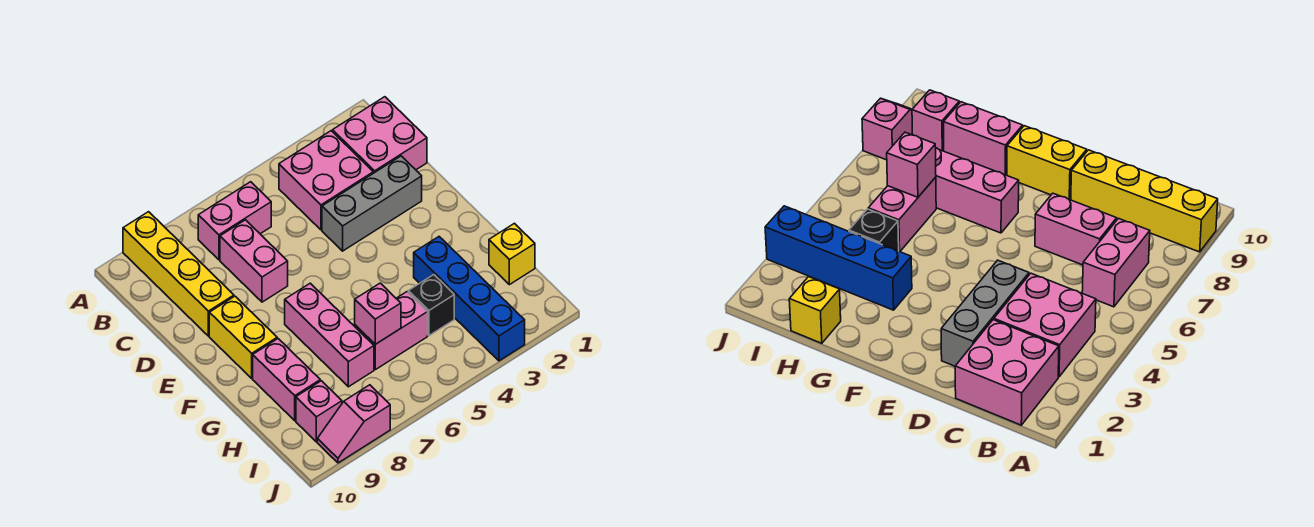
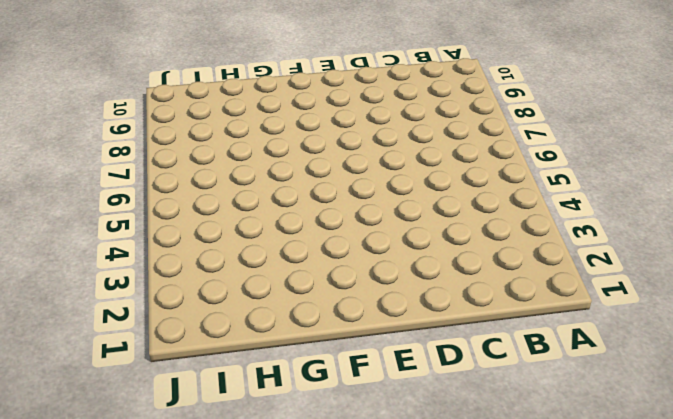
none -> yellow 1x4 brick [123,212,234,336]
none -> pink 2x2 brick [333,97,427,173]
none -> pink 2x2 brick [279,131,373,230]

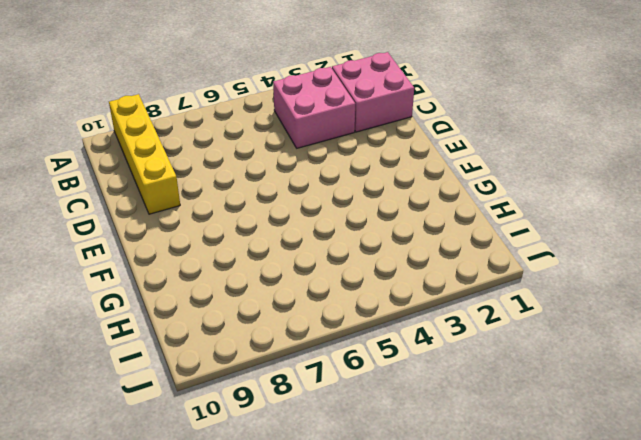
none -> pink 1x2 brick [198,182,271,260]
none -> pink 1x2 brick [220,220,288,302]
none -> grey 1x3 brick [322,156,422,251]

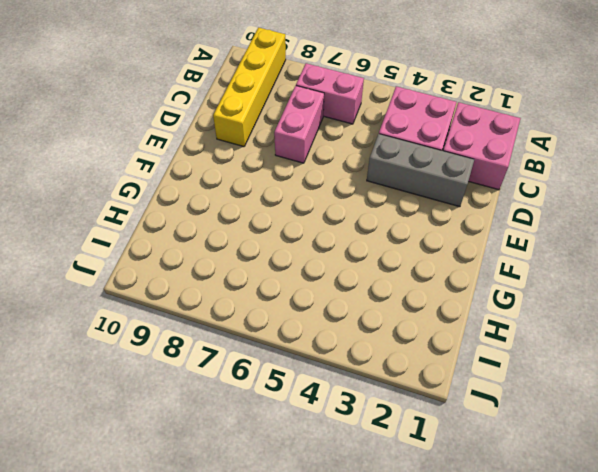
none -> yellow 1x2 brick [209,296,277,378]
none -> pink 1x3 brick [285,283,374,387]
none -> blue 1x4 brick [414,237,525,361]

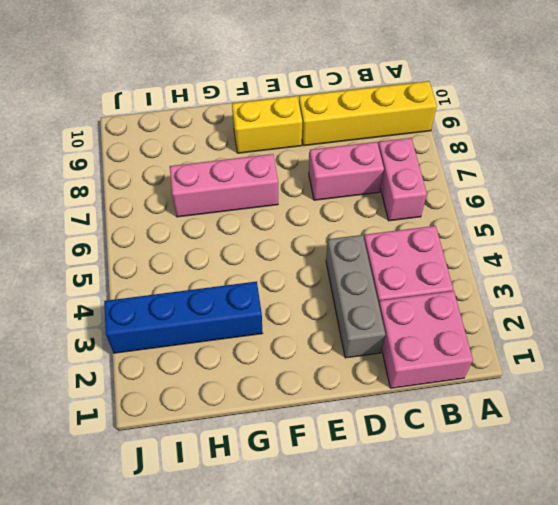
none -> pink 1x2 brick [253,339,320,421]
none -> yellow 1x1 brick [489,223,535,285]
none -> black 1x1 brick [408,275,454,336]

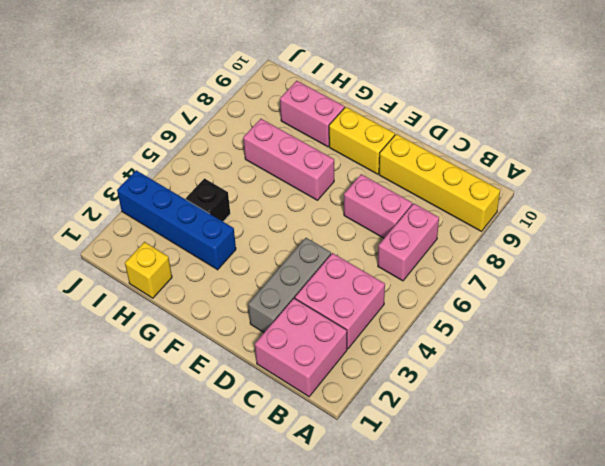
none -> pink 1x2 brick [355,292,428,370]
none -> pink 1x1 brick [296,381,342,442]
none -> pink 1x2 slope [317,385,390,463]

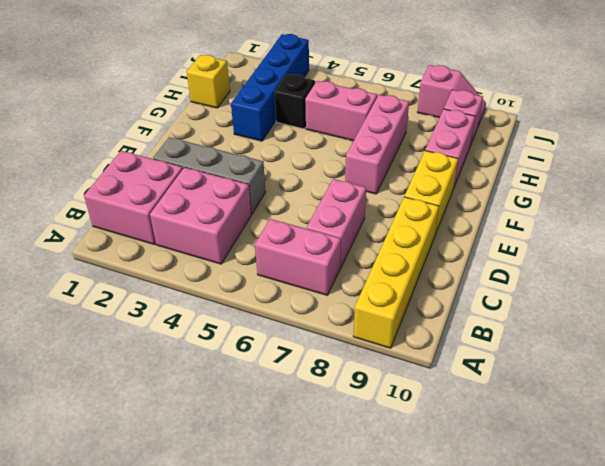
none -> pink 1x1 brick [355,283,401,344]

